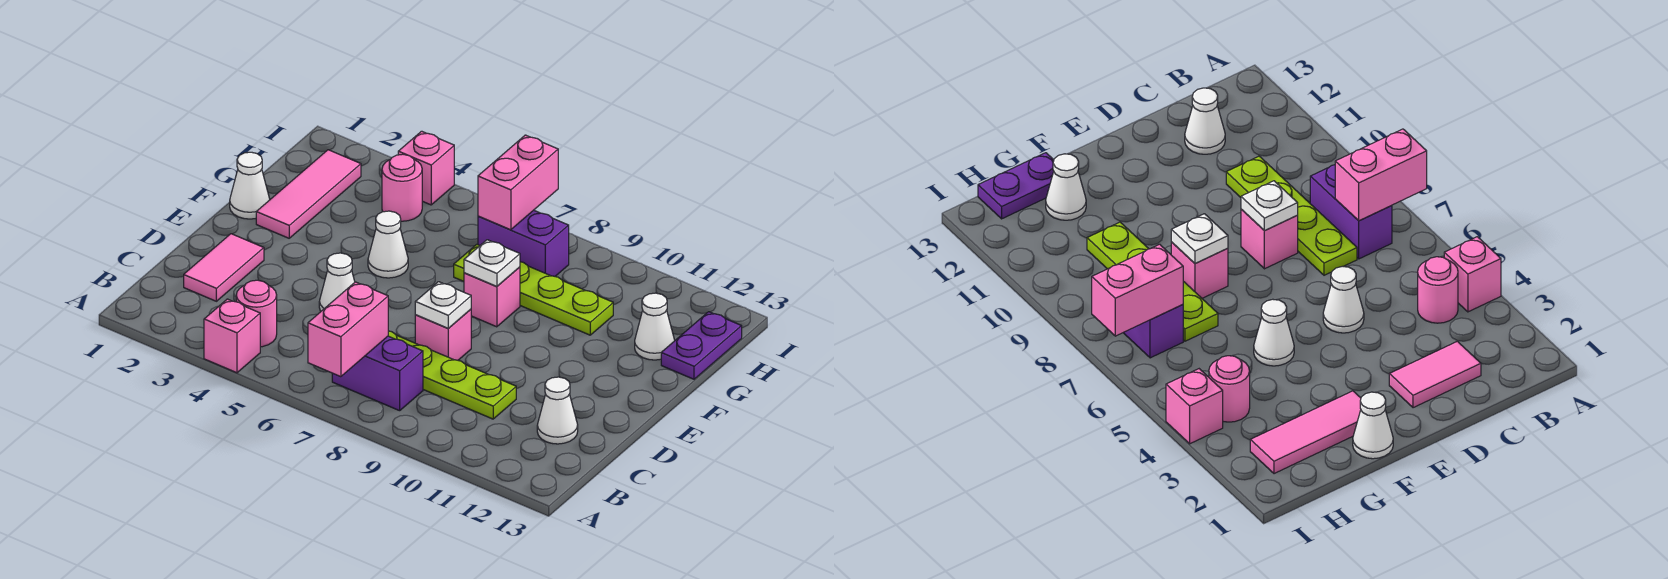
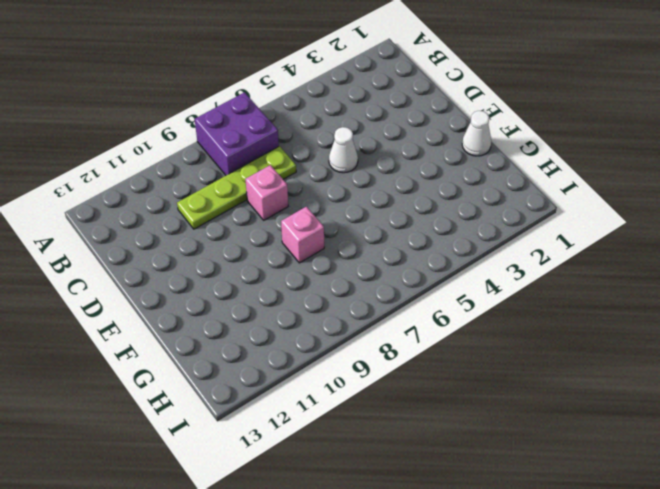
purple 2x2 brick [195,92,279,175] -> purple 1x2 brick [332,336,423,411]
none -> pink 1x1 brick [204,299,260,373]
none -> pink 1x1 round brick [236,280,277,347]
none -> pink 1x2 tile [184,234,264,301]

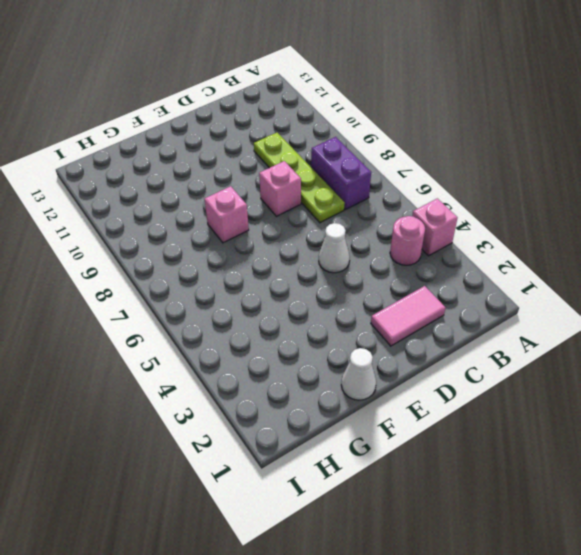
none -> white 1x1 cone [537,377,578,444]
none -> pink 1x3 tile [256,150,361,238]
none -> white 1x1 cone [368,211,408,278]

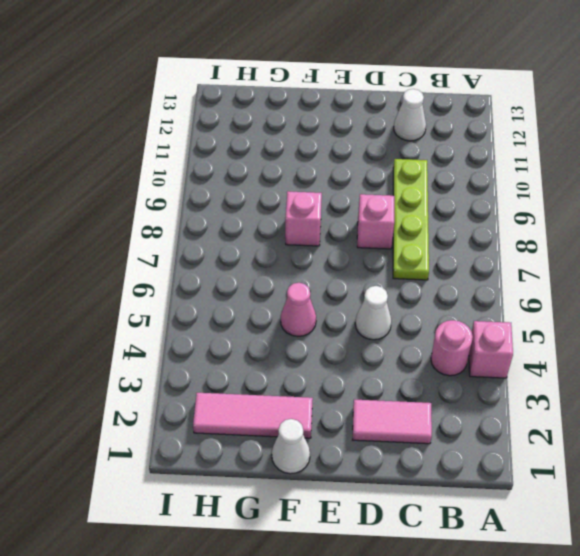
pink 1x1 cone [281,283,316,336] -> white 1x1 cone [368,211,408,278]
none -> purple 1x2 brick [332,336,423,411]
none -> lime 1x4 plate [454,244,613,335]
none -> white 1x1 cone [635,293,675,360]

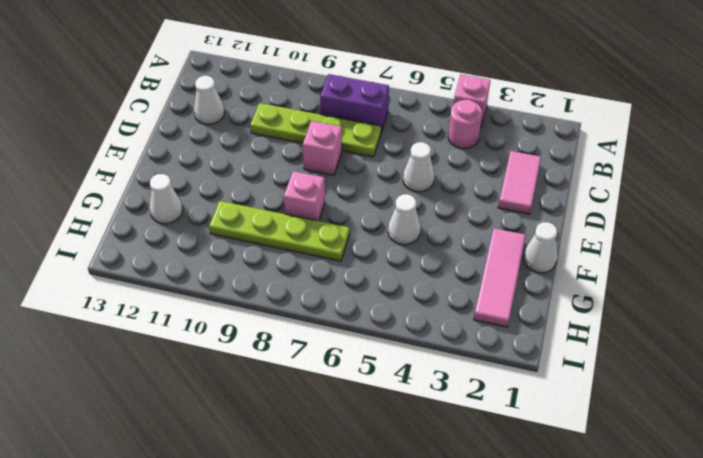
none -> purple 1x2 plate [661,312,742,379]
none -> pink 1x1 round brick [382,154,422,221]
none -> purple 1x2 brick [478,210,569,276]

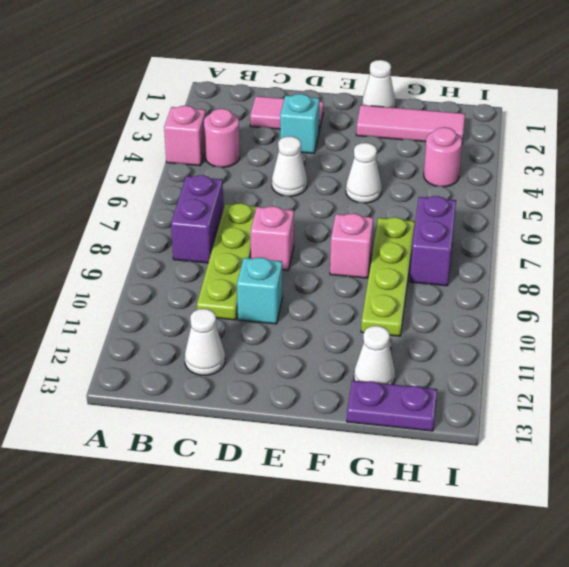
cyan 1x1 brick [280,94,320,153] -> none
cyan 1x1 brick [237,257,283,324] -> none
none -> pink 1x1 brick [398,131,454,205]
none -> pink 1x2 brick [308,282,388,377]
none -> white 1x1 plate [415,282,471,328]

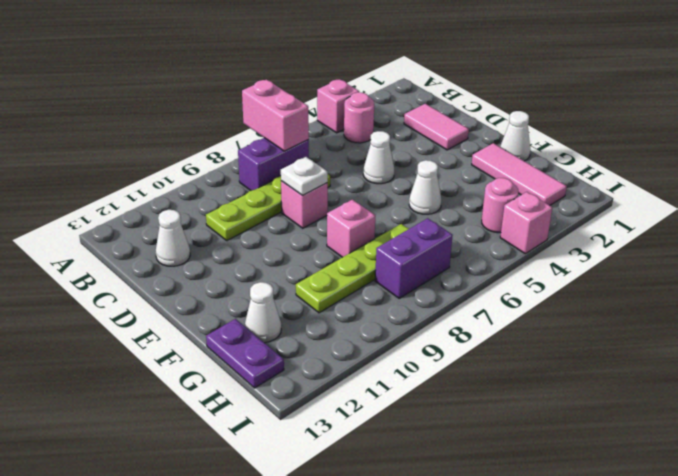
none -> white 1x1 plate [464,240,520,286]
none -> pink 1x2 brick [478,135,558,230]

